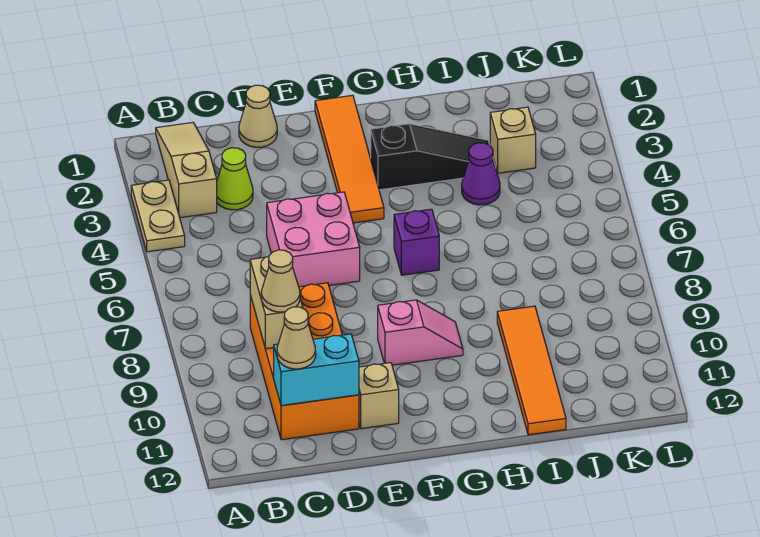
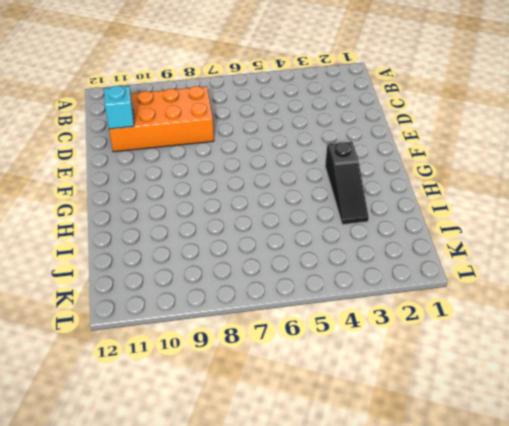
cyan 1x1 brick [104,86,134,129] -> cyan 1x2 brick [274,334,359,406]
none -> tan 1x2 plate [131,180,185,252]
none -> tan 1x3 slope [156,123,217,218]
none -> lime 1x1 cone [217,148,253,210]

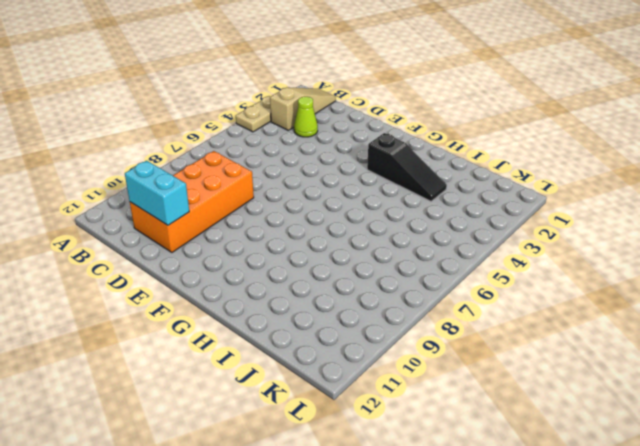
none -> tan 1x1 cone [239,85,277,147]
none -> pink 2x2 brick [267,192,360,287]
none -> tan 1x1 brick [359,363,399,429]

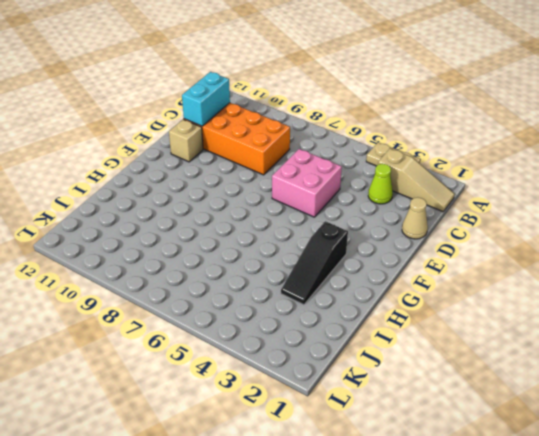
none -> orange 1x4 tile [315,95,384,223]
none -> pink 1x2 slope [378,300,463,365]
none -> purple 1x1 brick [394,209,439,275]

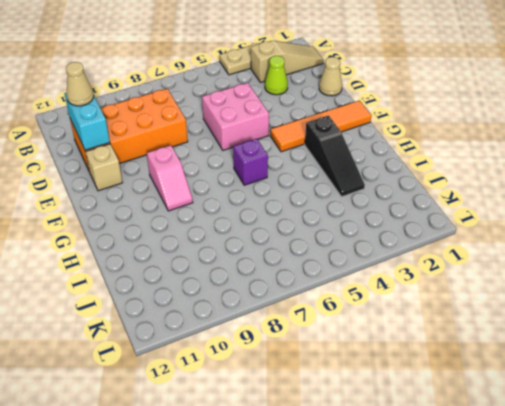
none -> purple 1x1 cone [462,143,500,205]
none -> orange 1x4 tile [497,306,566,435]
none -> tan 1x1 brick [490,107,536,173]

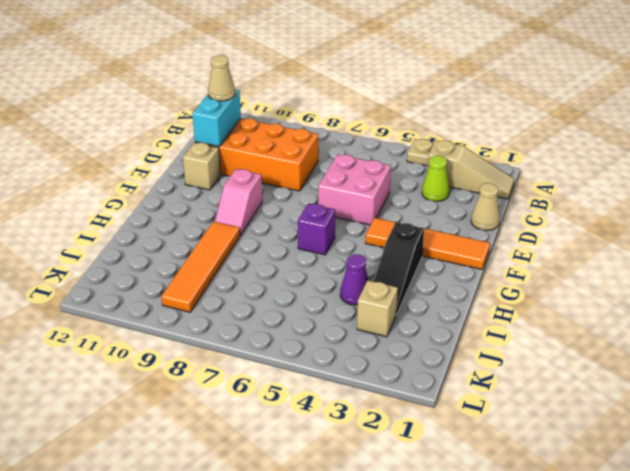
orange 1x4 tile [161,221,240,312] -> orange 1x4 tile turned to [497,306,566,435]
none -> tan 1x2 brick [250,256,303,349]
none -> tan 1x1 cone [261,250,300,312]

